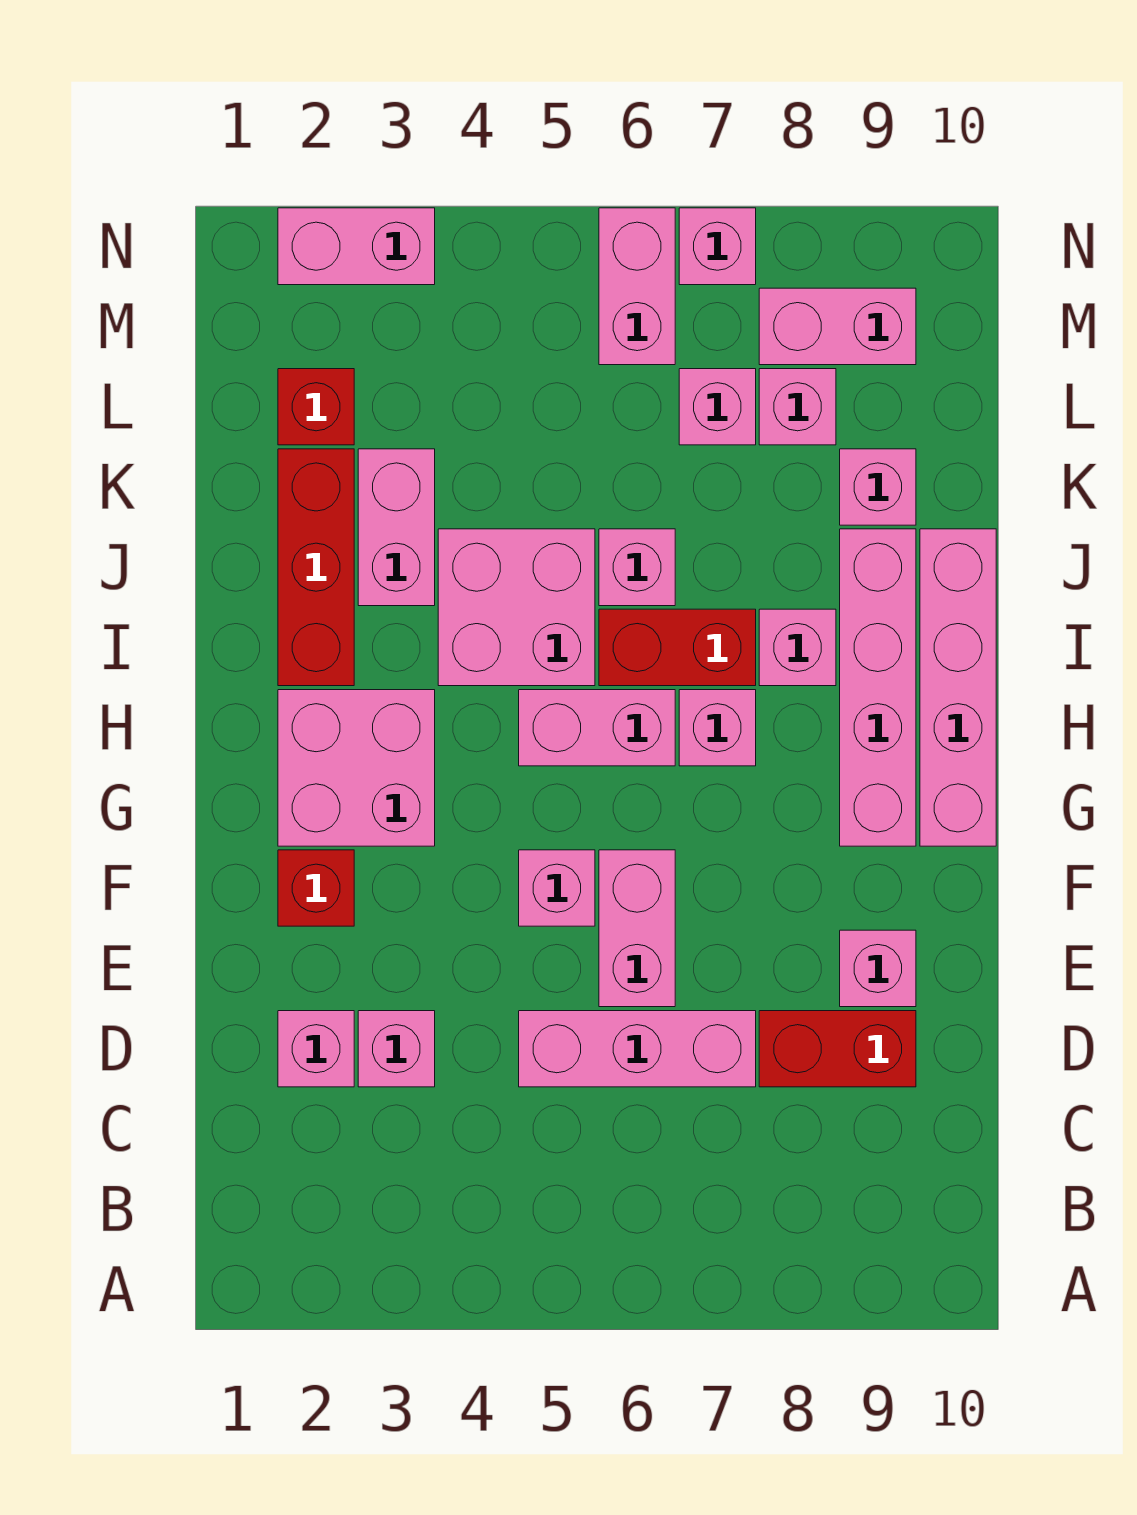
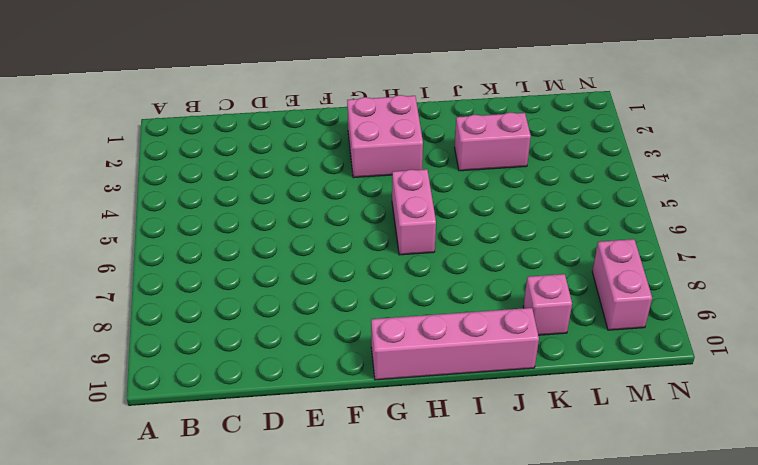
none -> pink 1x1 brick [278,1011,354,1087]
none -> pink 1x1 brick [358,1011,435,1087]
none -> pink 1x3 brick [519,1011,756,1087]

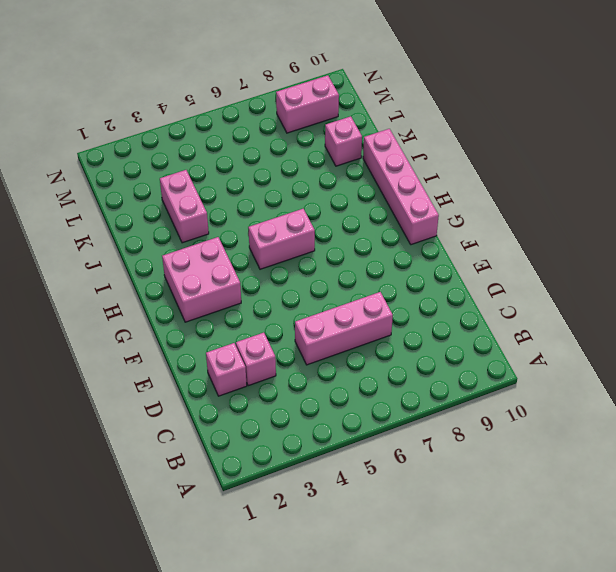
none -> red 1x2 brick [759,1011,916,1087]
none -> pink 1x2 brick [599,850,675,1007]
none -> pink 1x1 brick [840,930,916,1007]

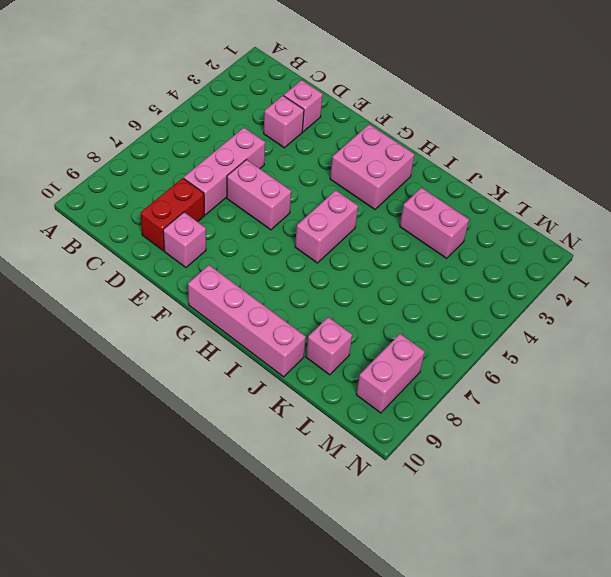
none -> red 1x1 brick [278,850,354,926]
none -> pink 1x1 brick [519,850,595,926]
none -> pink 1x4 brick [840,529,916,846]

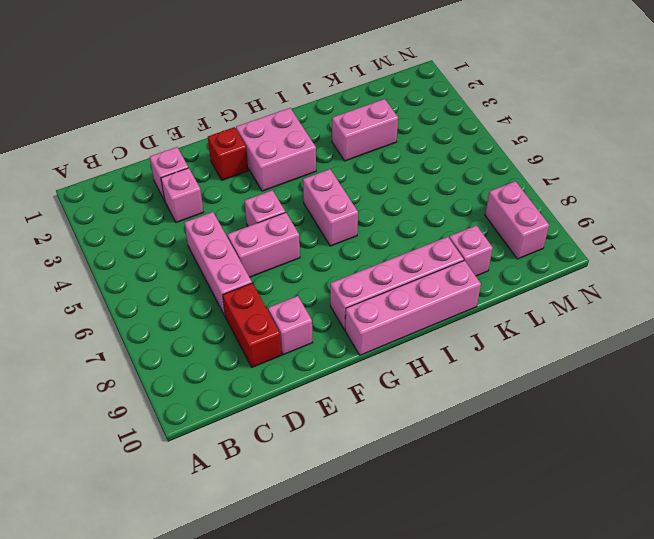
none -> pink 1x1 brick [679,690,756,766]
none -> red 1x3 brick [278,449,354,686]
none -> pink 2x2 brick [438,529,595,686]

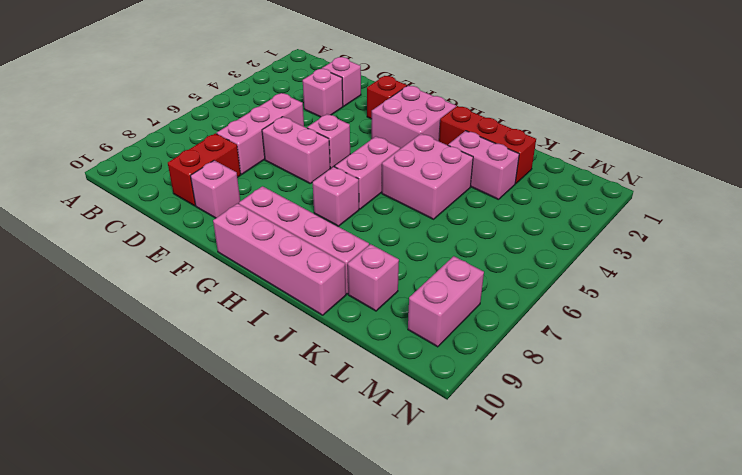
none -> red 1x2 brick [599,609,756,686]
none -> pink 1x1 brick [759,609,836,686]
none -> pink 1x1 brick [599,529,675,606]

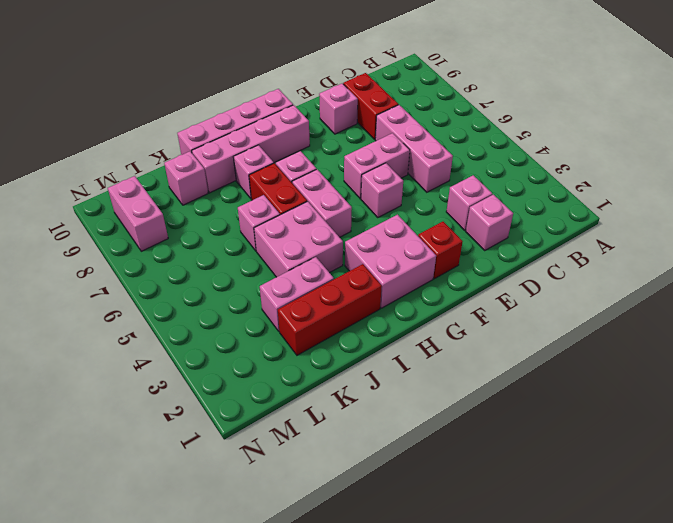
none -> red 1x1 brick [278,369,354,445]
none -> pink 1x1 brick [679,369,756,445]
none -> pink 1x1 brick [759,369,836,445]

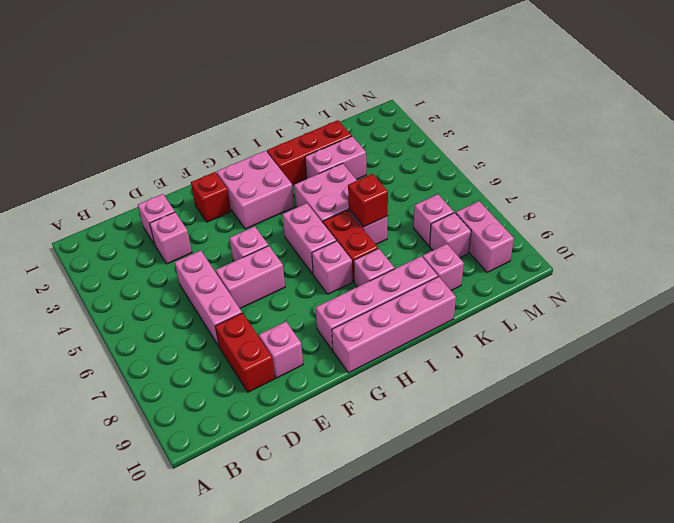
red 1x1 brick [348,174,388,227] -> red 1x1 brick moved to [278,369,354,445]
none -> pink 1x2 brick [599,208,675,365]
none -> pink 1x2 brick [278,208,435,285]
none -> pink 1x1 brick [679,208,756,285]

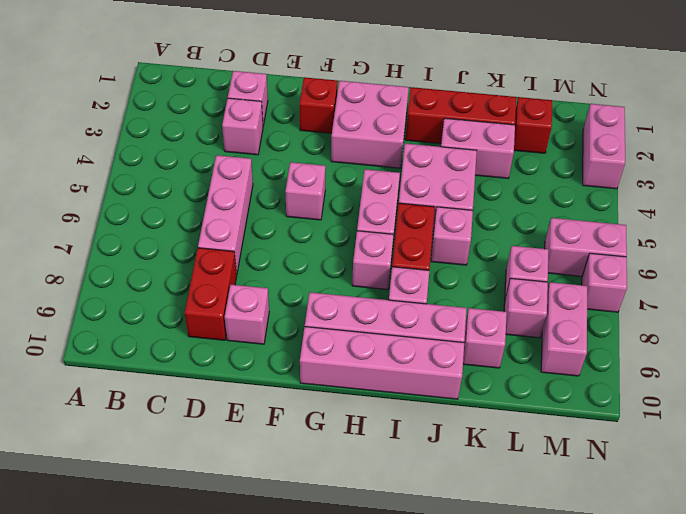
none -> pink 1x2 brick [599,850,675,1007]

